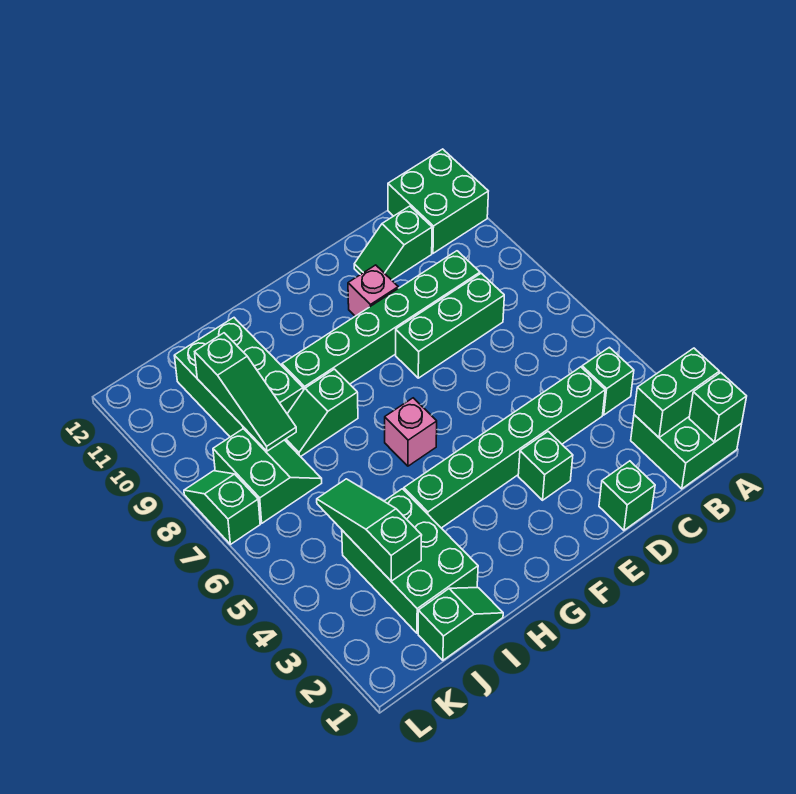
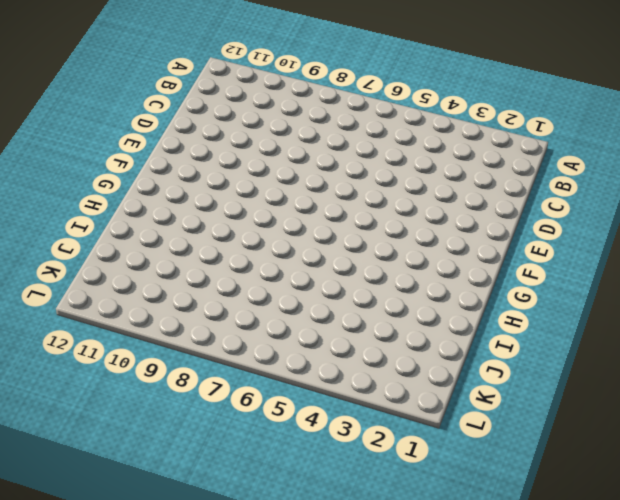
none -> green 2x2 brick [631,415,742,489]
none -> green 2x2 brick [388,149,488,253]
none -> green 1x1 brick [582,347,634,415]

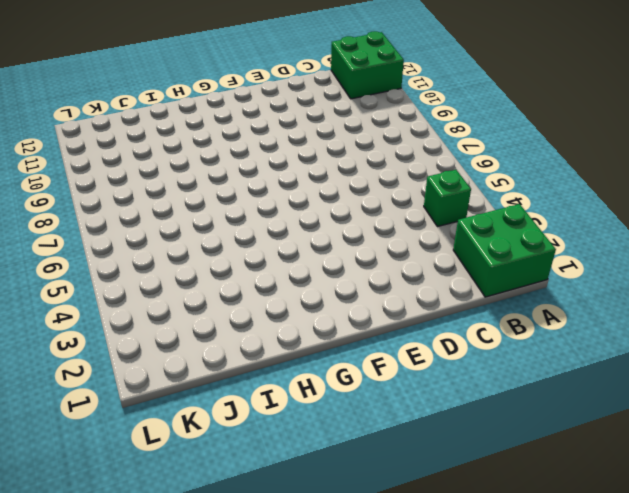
none -> green 1x6 brick [404,367,605,528]
none -> green 1x3 brick [396,273,504,378]
none -> green 1x6 brick [282,251,480,390]

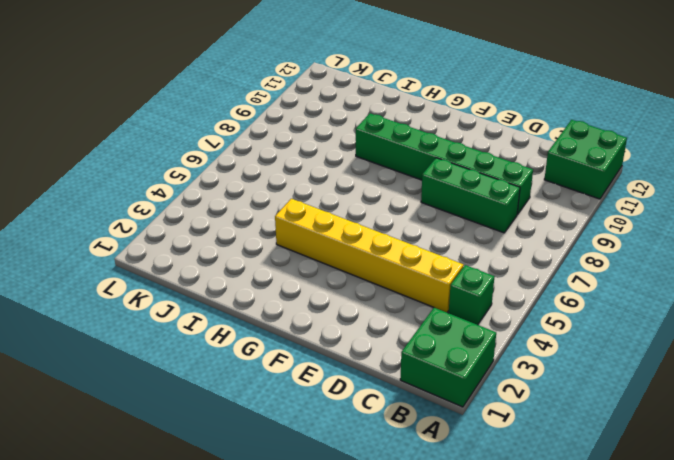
yellow 1x6 brick [275,199,464,312] -> green 1x6 brick [404,367,605,528]
none -> green 1x2 slope [354,206,432,280]
none -> green 1x1 brick [599,461,655,530]
none -> green 1x1 brick [518,431,573,500]

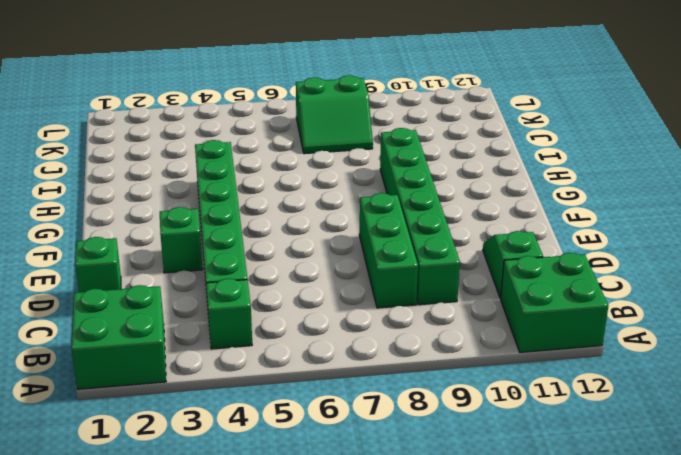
none -> pink 1x1 brick [348,265,398,316]
none -> pink 1x1 brick [385,398,437,466]
none -> green 1x2 slope [285,369,358,457]

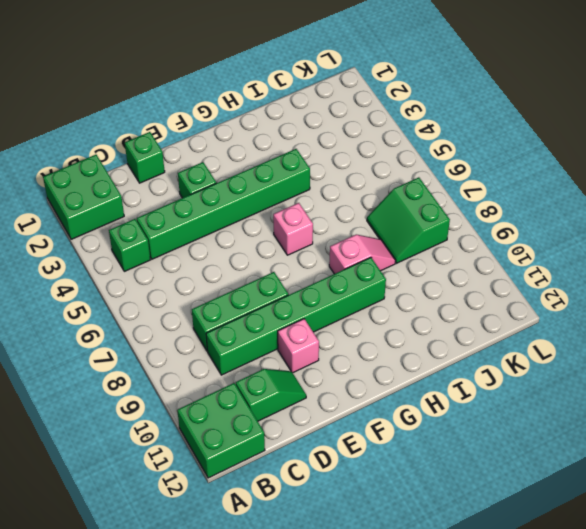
pink 1x2 slope [329,235,396,274] -> green 1x2 slope [285,369,358,457]
none -> green 1x2 slope [418,588,503,660]
none -> green 2x3 brick [342,489,478,633]
none -> green 2x3 brick [174,318,303,437]

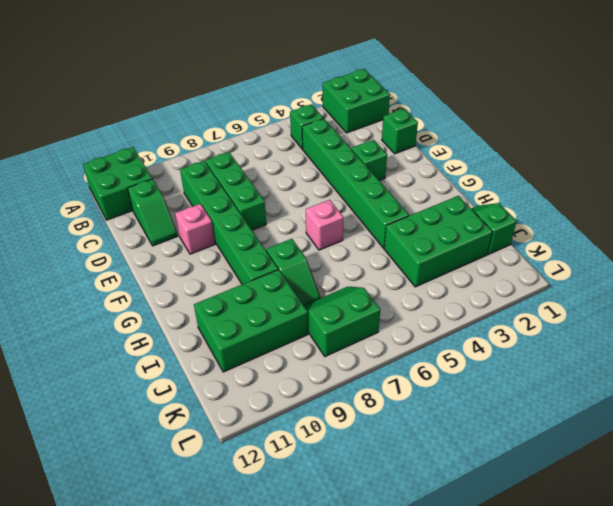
none -> green 1x2 slope [184,471,260,544]
none -> green 1x1 brick [689,373,747,442]
none -> green 1x2 brick [634,348,719,438]

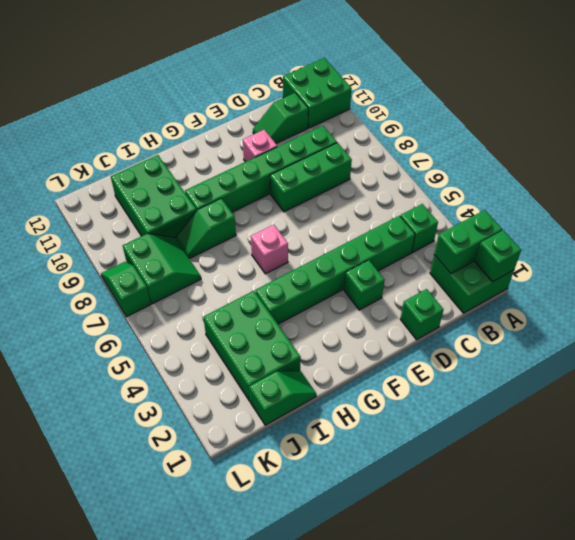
none -> green 1x3 slope [317,479,422,581]
none -> green 1x3 slope [195,333,296,451]

